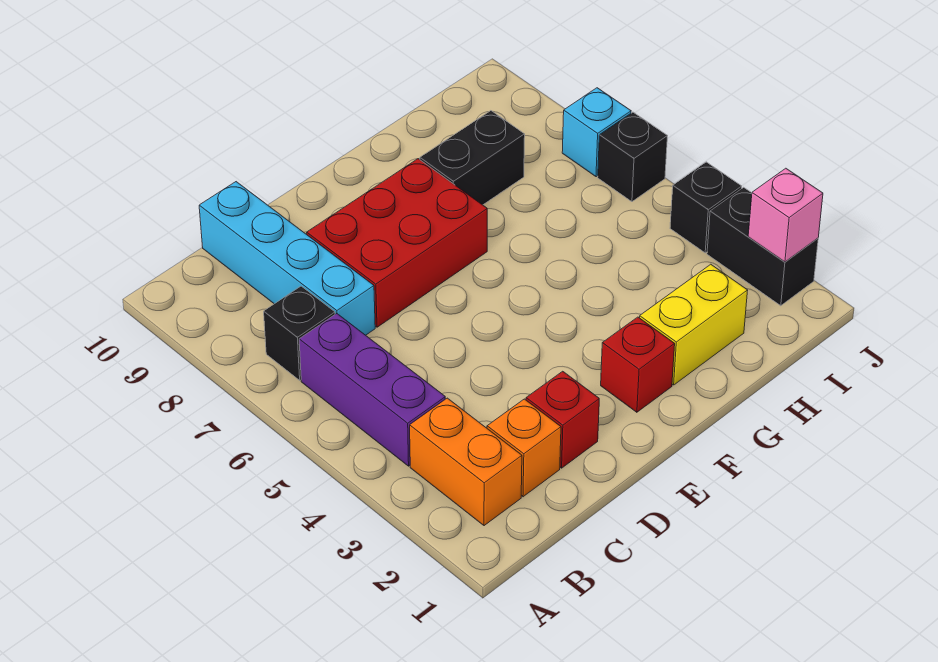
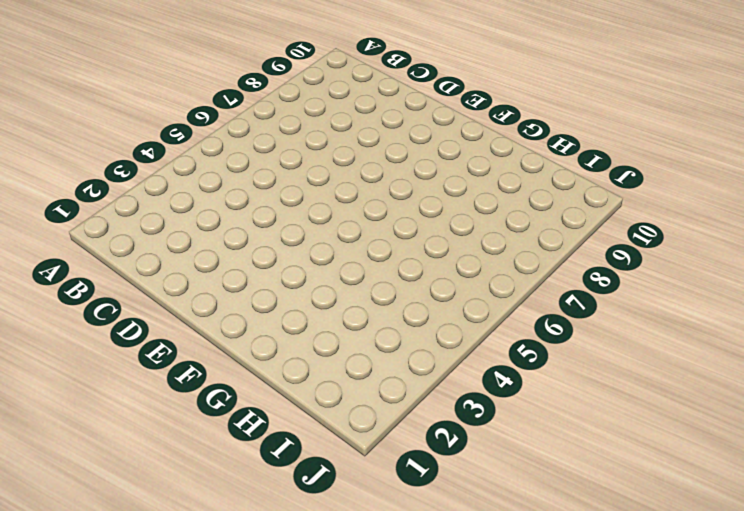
none -> orange 1x2 brick [410,398,522,526]
none -> purple 1x3 brick [299,314,445,466]
none -> black 1x1 brick [264,286,335,380]

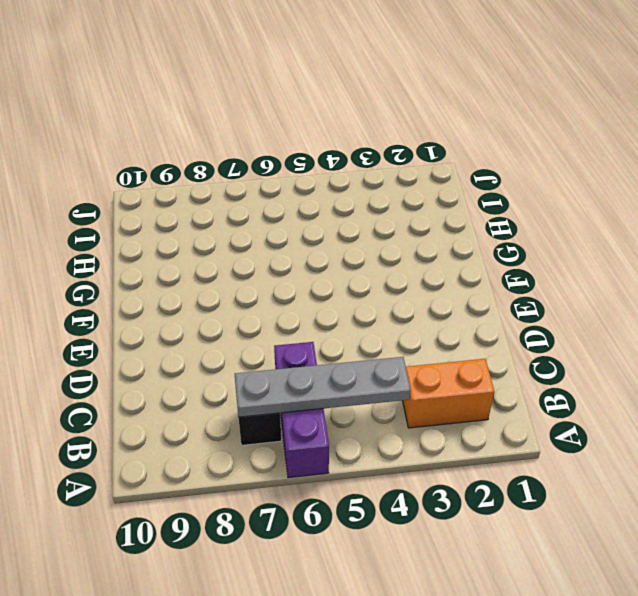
purple 1x3 brick [274,342,329,478] -> purple 1x3 brick turned to [299,314,445,466]
grey 1x4 plate [235,357,411,417] -> none
none -> orange 1x1 brick [487,399,561,497]
none -> cyan 1x4 brick [199,182,375,335]
none -> red 1x1 brick [526,371,599,468]

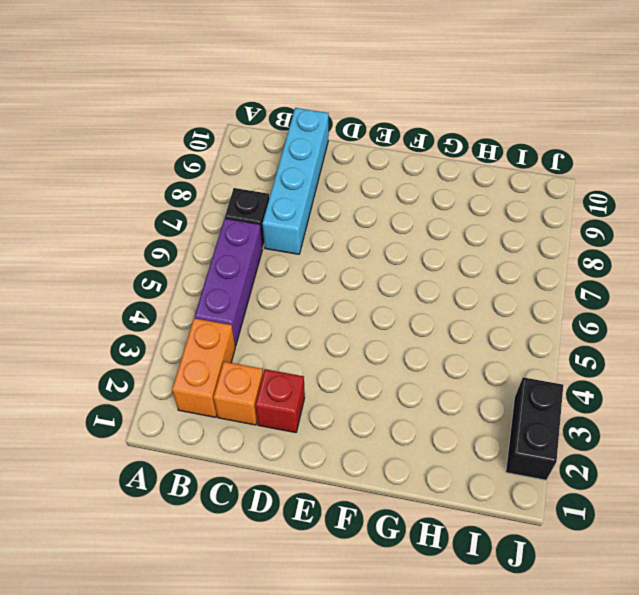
none -> red 2x3 brick [307,159,487,327]
none -> red 1x1 brick [601,317,675,412]
none -> yellow 1x2 brick [640,264,748,385]

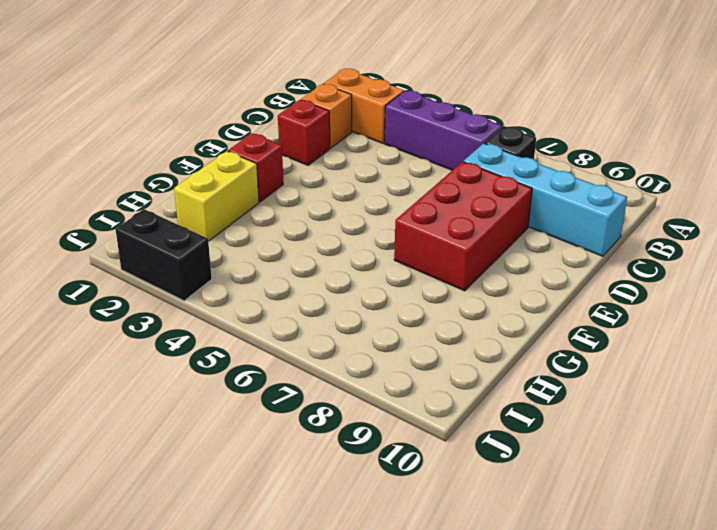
none -> black 1x2 brick [420,111,525,205]
none -> black 1x1 brick [670,162,742,253]
none -> black 1x1 brick [598,112,667,202]

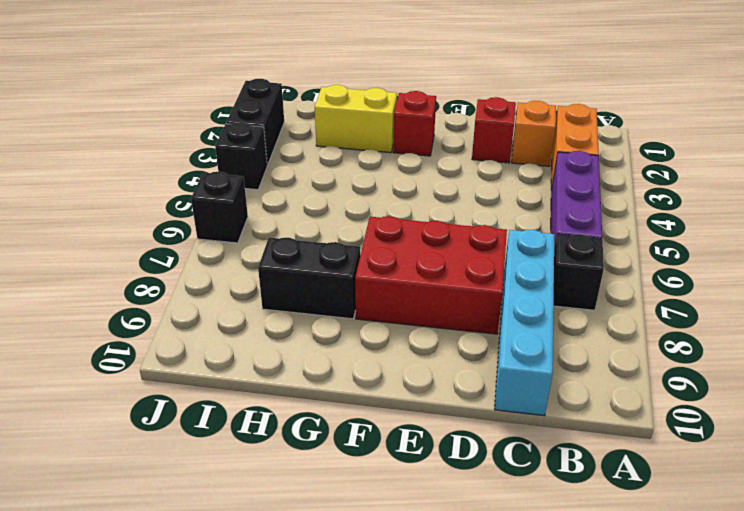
none -> cyan 1x1 brick [562,88,631,177]
none -> pink 1x1 brick [748,168,823,262]

